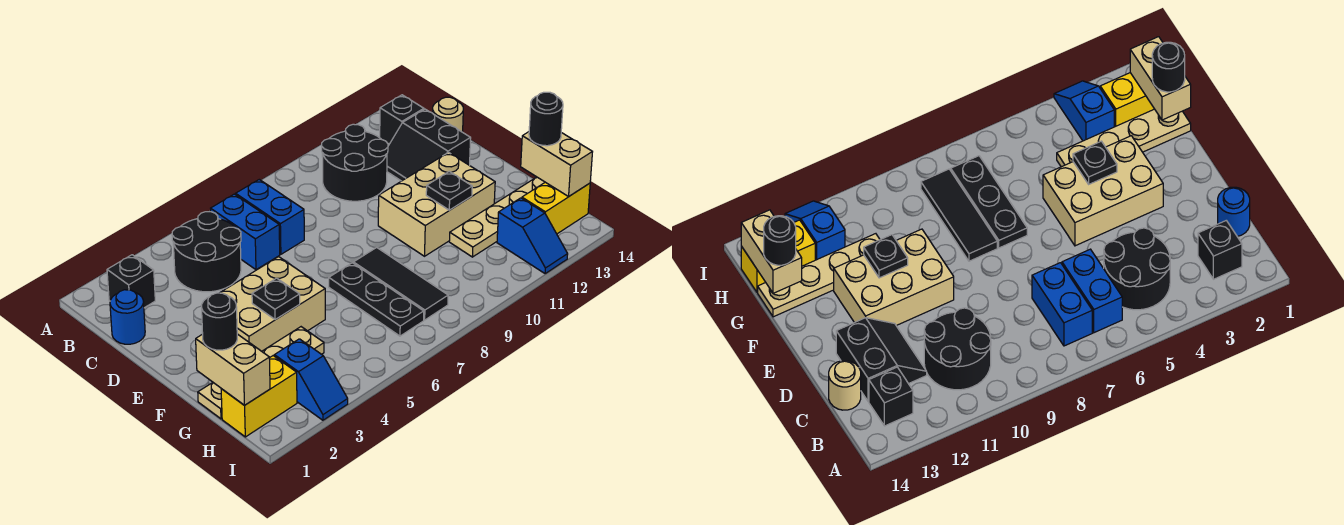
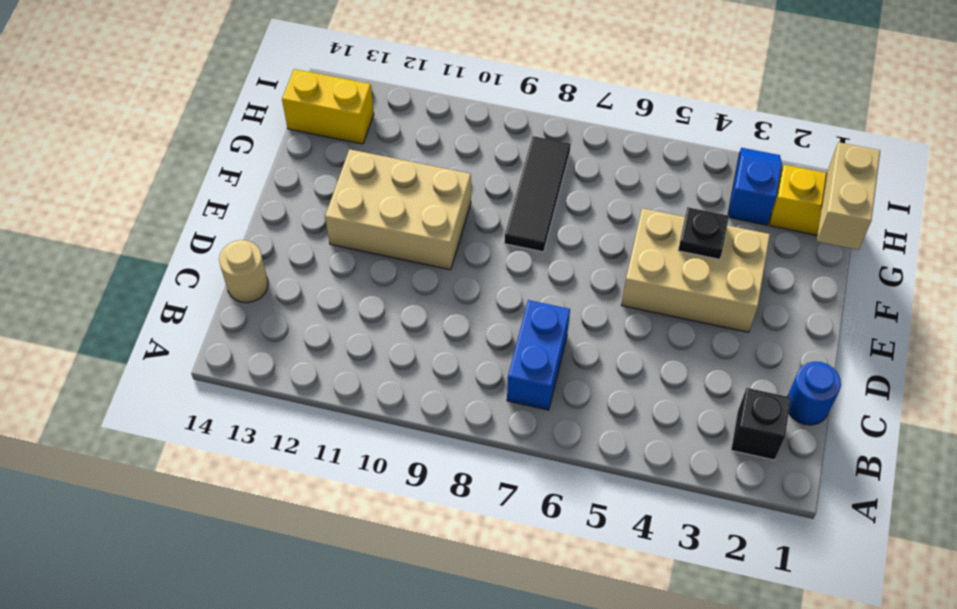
none -> black 2x2 round brick [172,212,241,292]
none -> blue 1x2 brick [211,194,280,270]
none -> black 2x2 round brick [322,124,388,201]

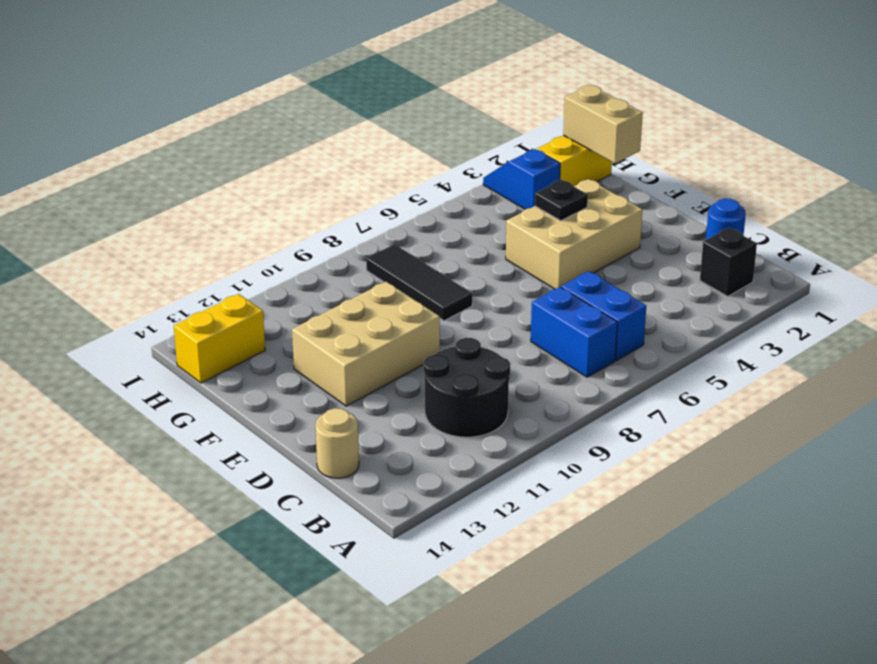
none -> black 2x2 round brick [172,212,241,292]
none -> black 1x1 brick [380,95,424,144]
none -> black 2x2 slope [387,109,471,181]

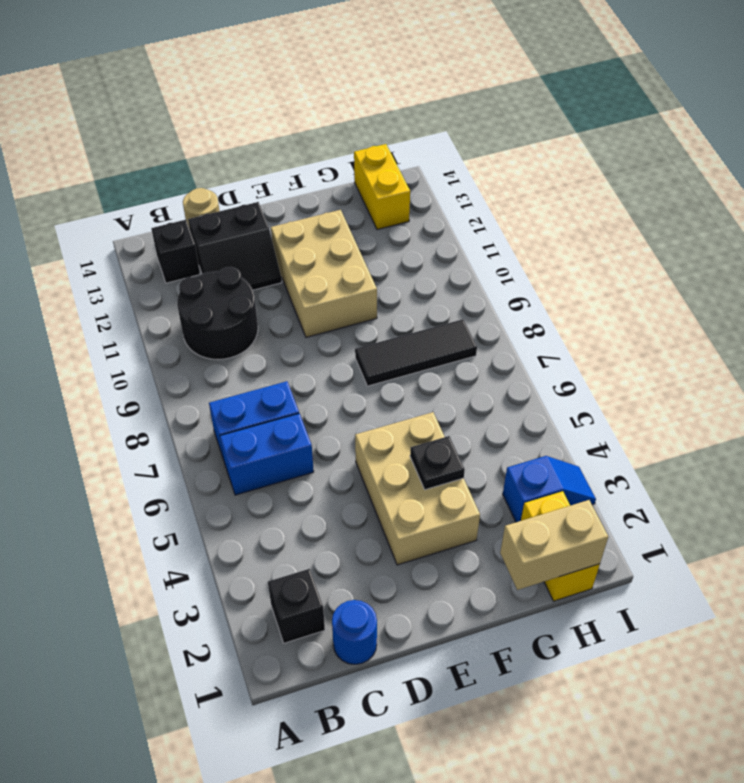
none -> black 2x2 round brick [172,212,241,292]
none -> black 1x3 plate [329,263,424,336]
none -> tan 1x4 plate [198,327,324,419]

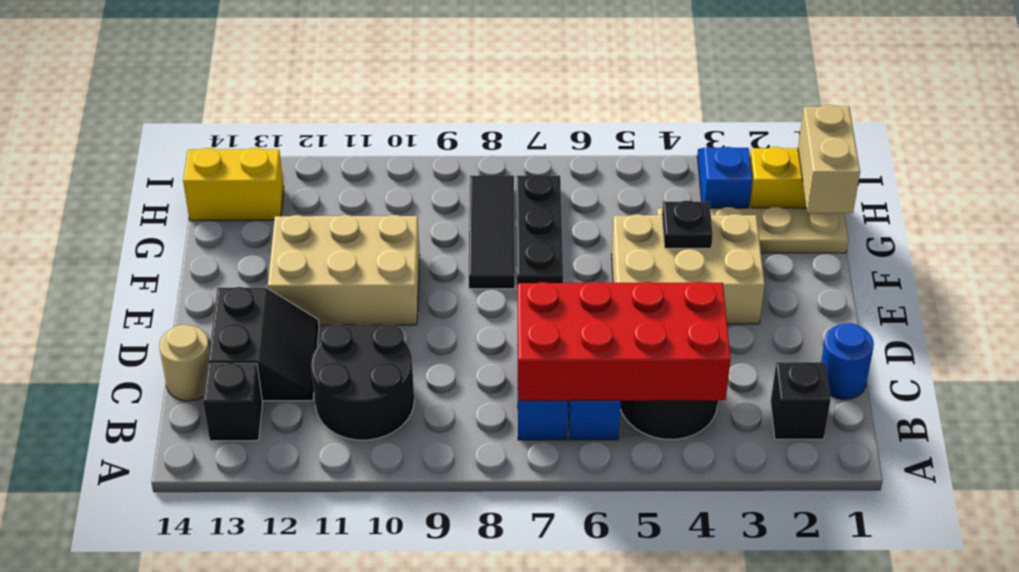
red 2x4 brick [518,282,731,401] -> none
none -> tan 1x4 plate [449,177,545,257]
none -> blue 1x2 slope [497,198,568,274]
none -> black 1x1 plate [426,172,472,210]

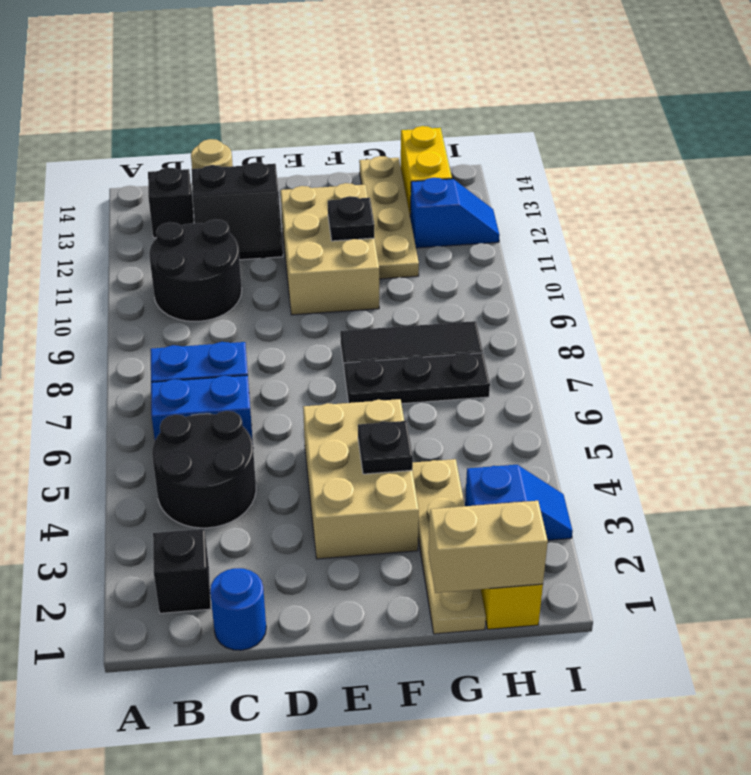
none -> tan 1x2 brick [521,132,592,196]
none -> black 1x1 round brick [202,293,237,350]
none -> black 1x1 round brick [529,92,563,146]

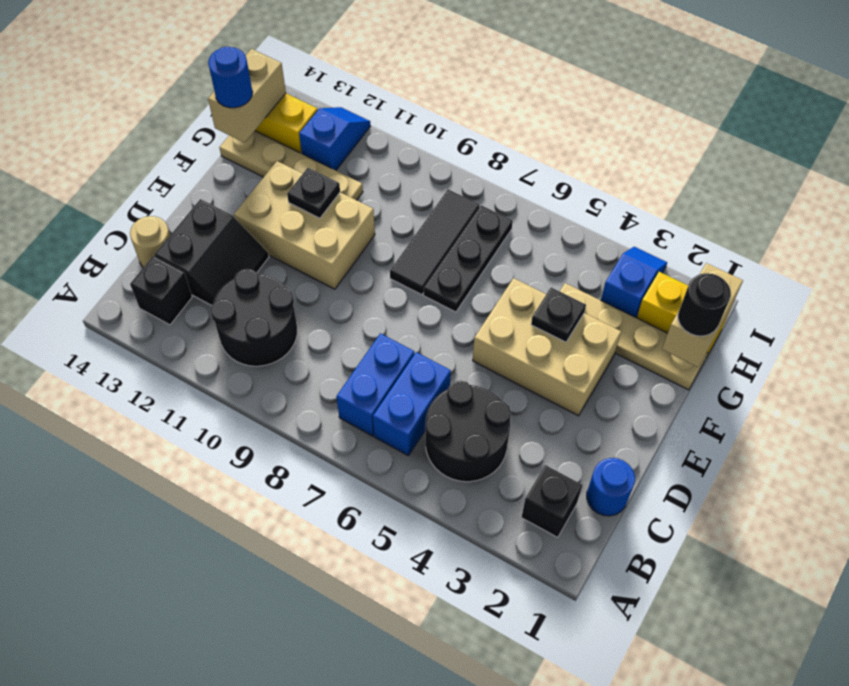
blue 1x1 round brick [208,46,253,108] -> black 1x1 round brick [529,92,563,146]

